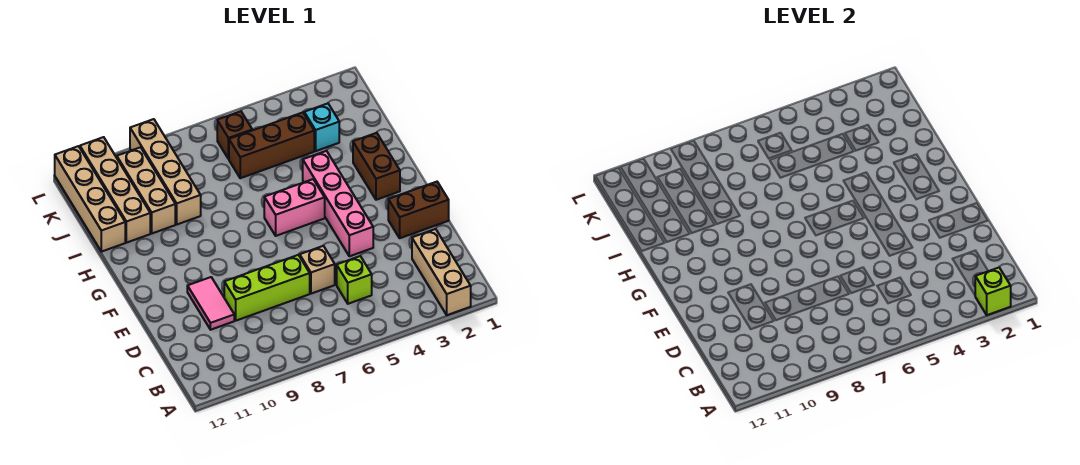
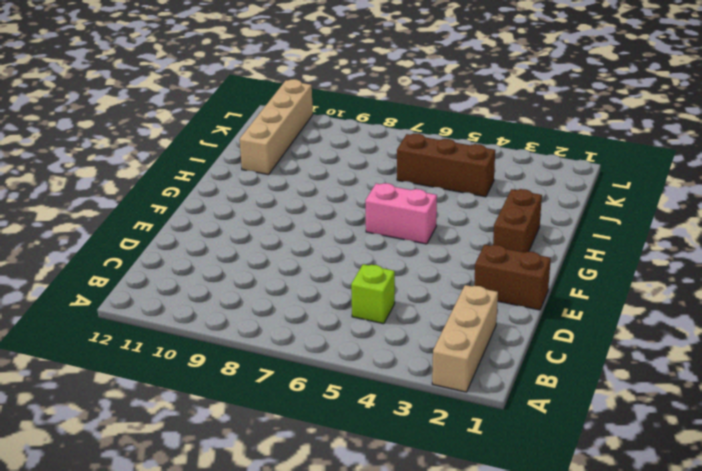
none -> tan 1x1 brick [300,246,335,294]
none -> lime 1x3 brick [224,255,310,321]
none -> pink 1x2 tile [187,277,234,330]

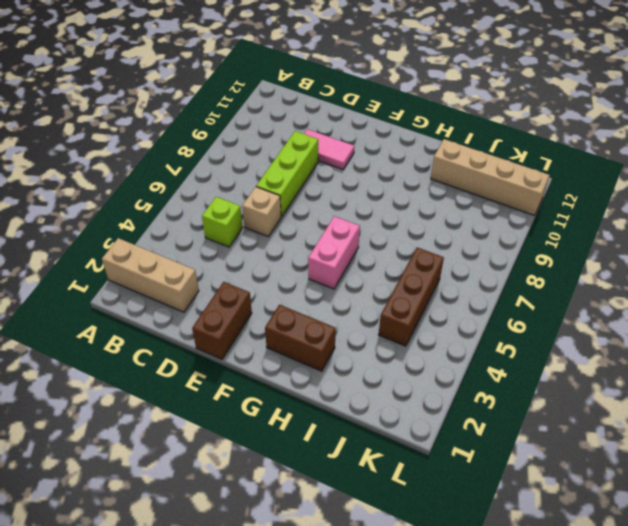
none -> pink 1x4 brick [303,151,373,256]
none -> tan 1x4 brick [130,119,201,224]
none -> tan 1x3 brick [117,147,175,233]

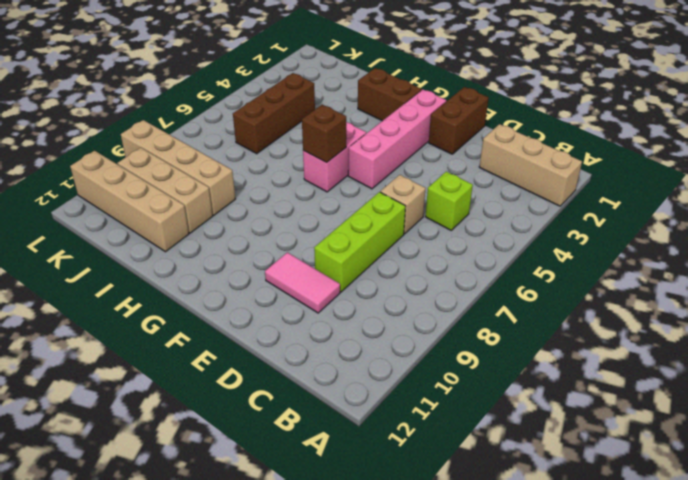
pink 1x4 brick [348,90,446,189] -> pink 1x4 brick turned to [303,151,373,256]
brown 1x1 brick [302,105,346,162] -> brown 1x1 brick moved to [217,111,252,159]
none -> tan 1x4 brick [55,146,125,252]
none -> cyan 1x1 brick [304,104,339,151]
none -> lime 1x1 brick [975,268,1011,315]

